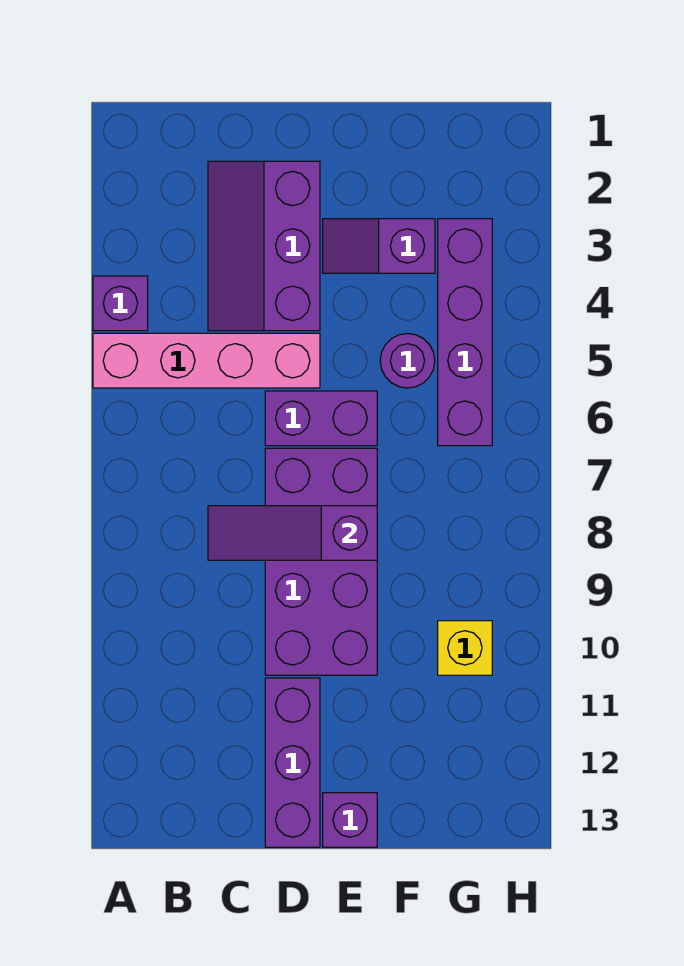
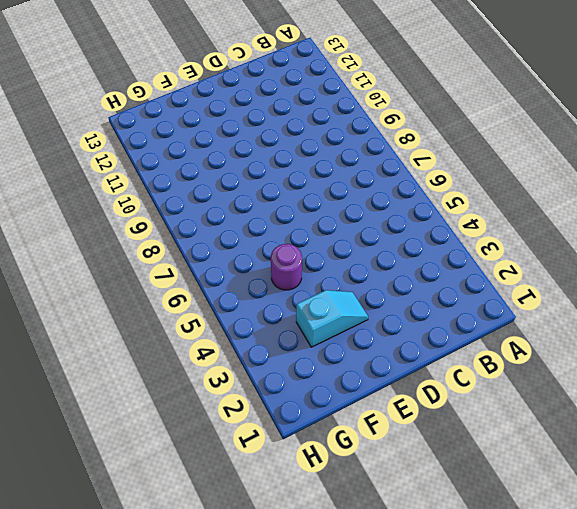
cyan 1x2 slope [296,290,368,347] -> purple 1x2 slope [323,219,435,273]
none -> purple 1x1 brick [93,276,148,331]
none -> pink 1x4 brick [93,333,320,388]
none -> purple 2x3 slope [208,161,320,331]

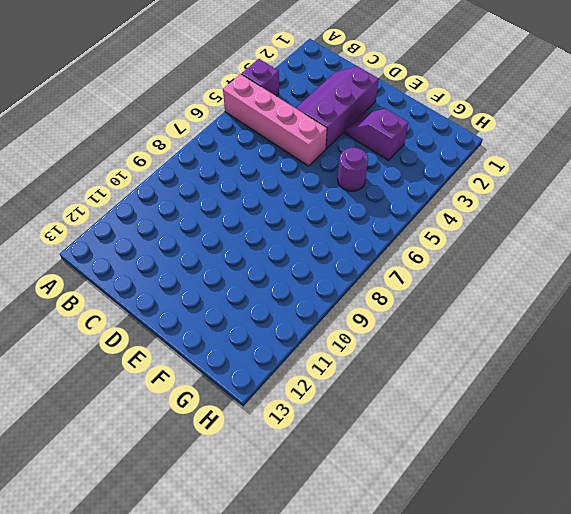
none -> purple 1x2 brick [265,391,377,446]
none -> purple 2x4 brick [265,448,377,675]
none -> purple 1x3 brick [265,678,320,847]

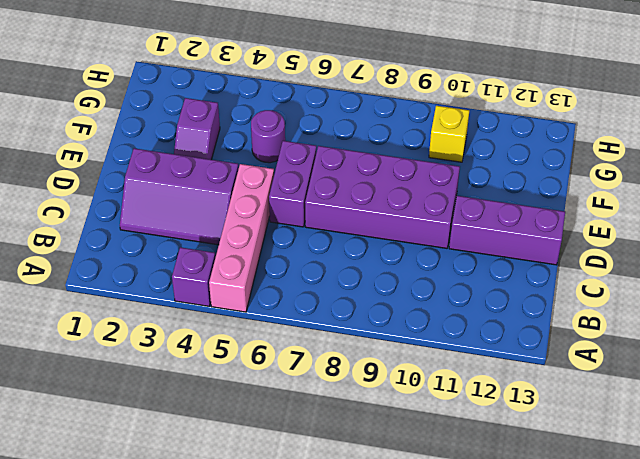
none -> purple 1x1 brick [323,793,377,847]
none -> purple 1x4 brick [438,219,492,446]
none -> purple 1x3 slope [208,506,377,560]

